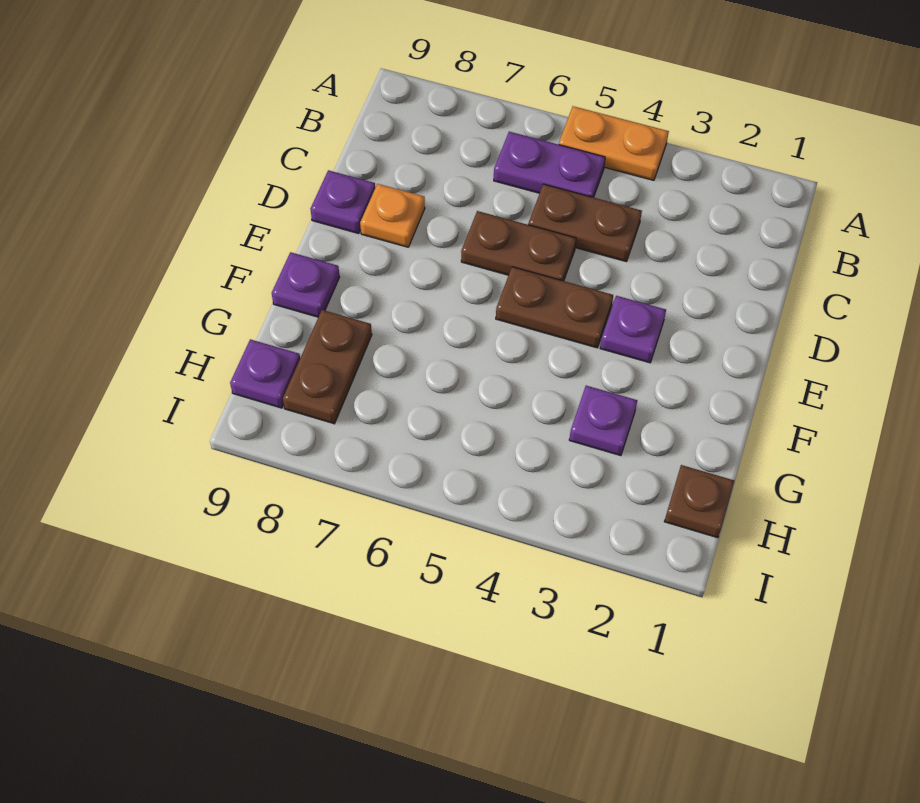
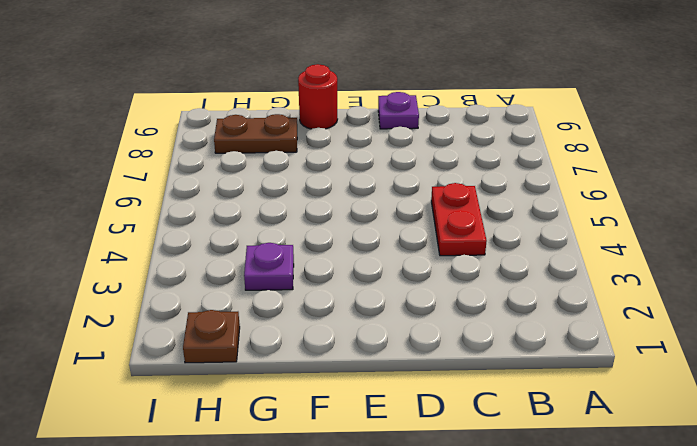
red 1x2 plate [431,183,487,256] -> brown 1x2 plate [528,184,642,262]
red 1x1 round brick [298,64,337,129] -> purple 1x1 plate [272,252,340,317]
none -> orange 1x2 plate [559,106,669,180]
none -> purple 1x2 plate [494,132,605,197]
none -> brown 1x2 plate [461,211,576,281]

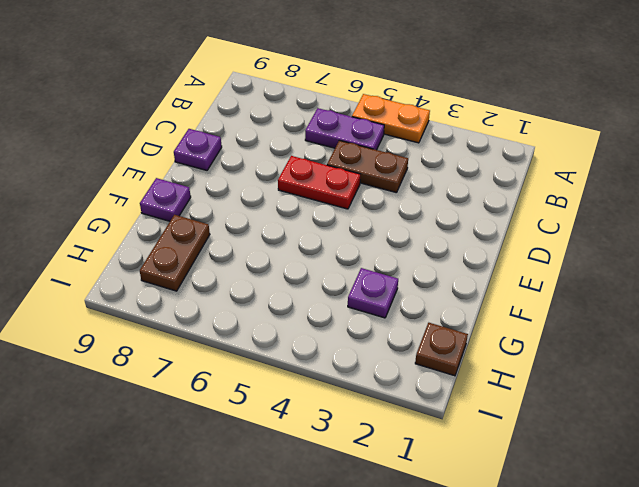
red 1x2 plate [278,156,360,209] -> brown 1x2 plate [461,211,576,281]
none -> orange 1x1 plate [360,184,425,247]
none -> purple 1x1 plate [600,296,666,363]
none -> brown 1x2 plate [496,267,613,348]

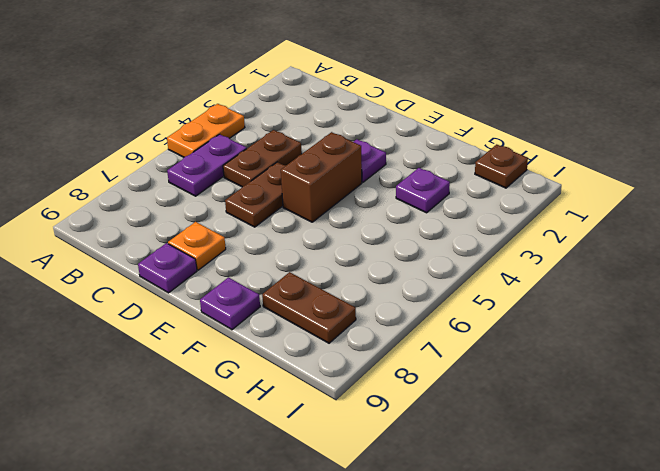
brown 1x2 brick [281,132,362,222] -> brown 1x2 plate [496,267,613,348]
none -> purple 1x1 plate [230,339,300,408]

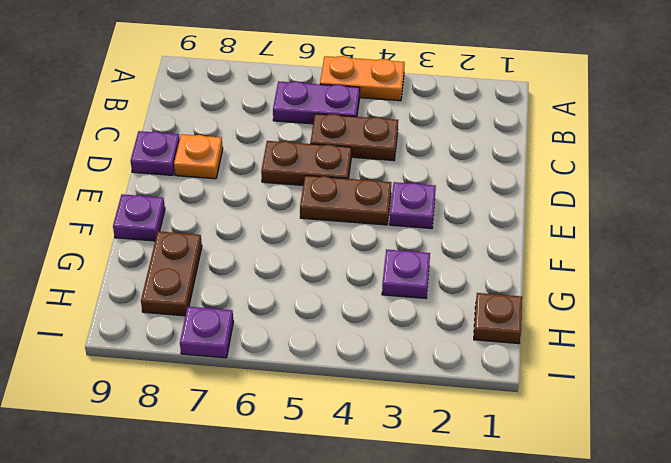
purple 1x1 plate [180,307,234,358] -> purple 1x1 plate moved to [230,339,300,408]

